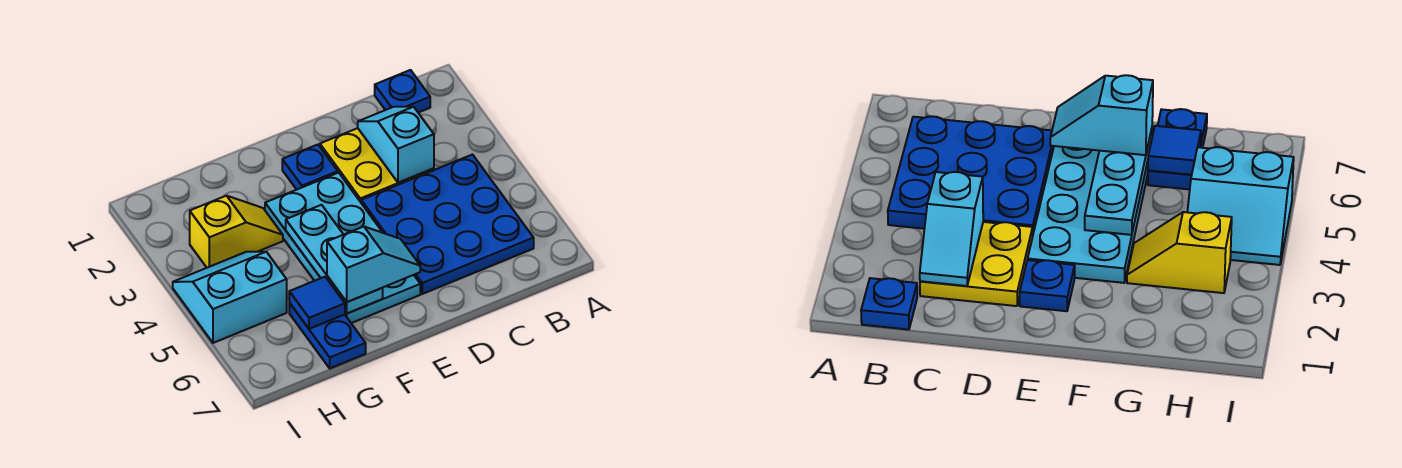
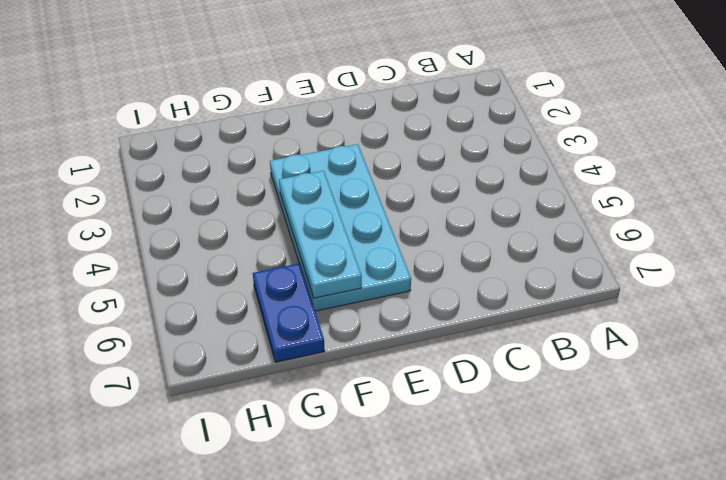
none -> blue 1x1 plate [375,70,430,113]
none -> blue 3x3 plate [361,155,534,294]
none -> yellow 2x2 plate [320,128,434,202]

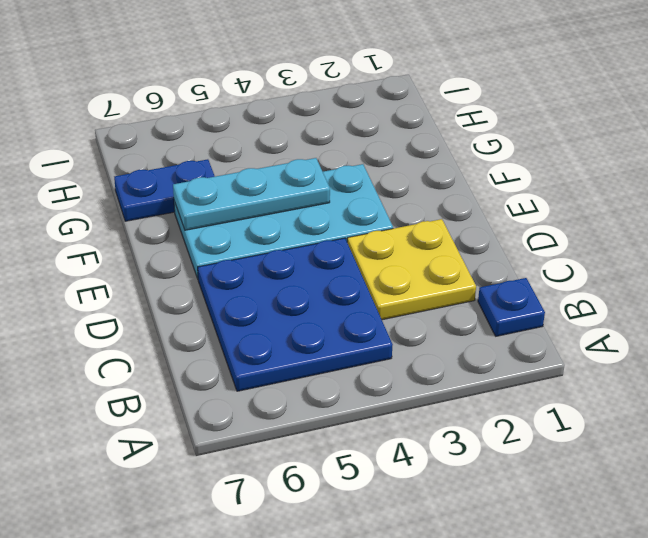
none -> blue 1x1 plate [282,145,338,190]
none -> yellow 1x2 slope [190,196,283,268]
none -> cyan 2x2 slope [173,252,287,343]

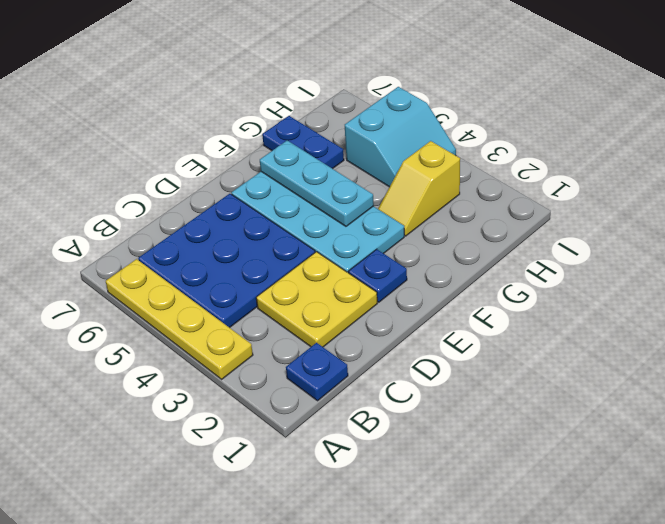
yellow 1x4 plate [106,259,253,379] -> none
none -> cyan 1x2 slope [358,107,434,183]
none -> blue 1x1 tile [289,277,345,329]
none -> cyan 1x2 slope [327,227,420,302]

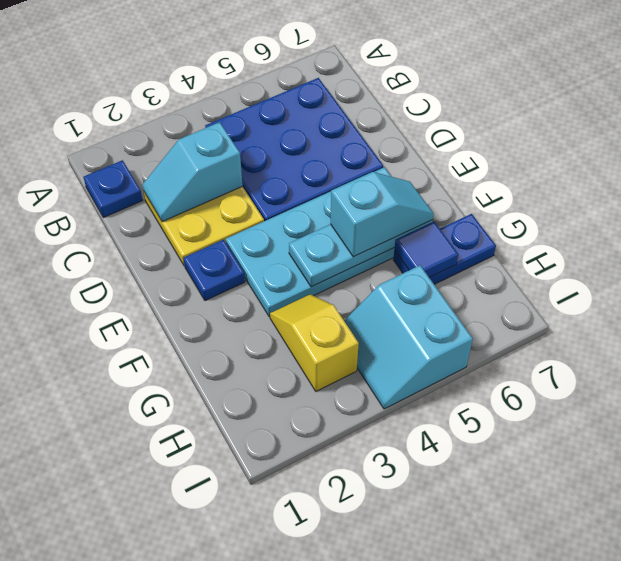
cyan 1x2 slope [330,172,434,257] -> cyan 1x2 slope turned to [327,227,420,302]

